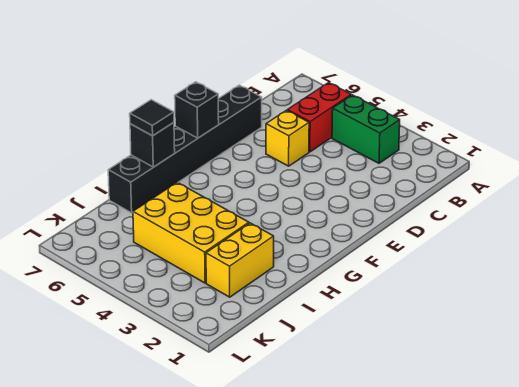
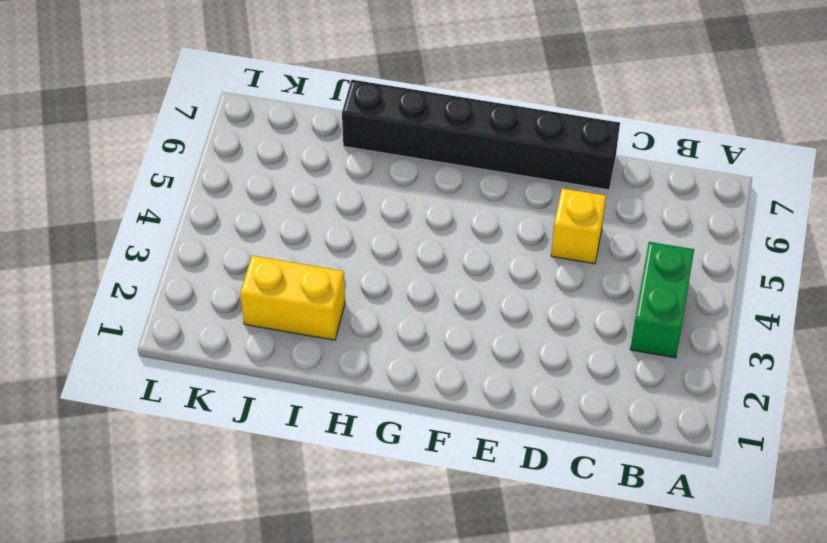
none -> red 1x2 brick [287,83,351,152]
none -> yellow 2x3 brick [133,182,249,283]

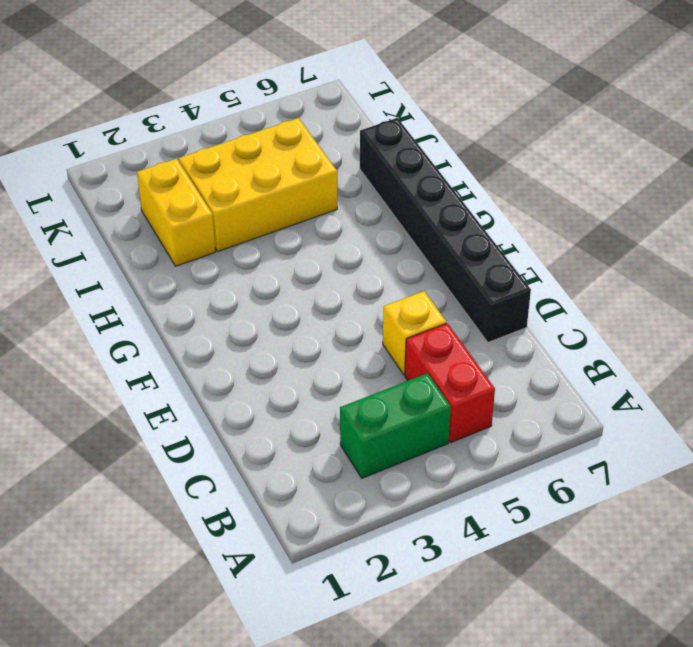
none -> black 1x1 brick [175,82,219,138]
none -> black 1x1 brick [130,123,175,167]

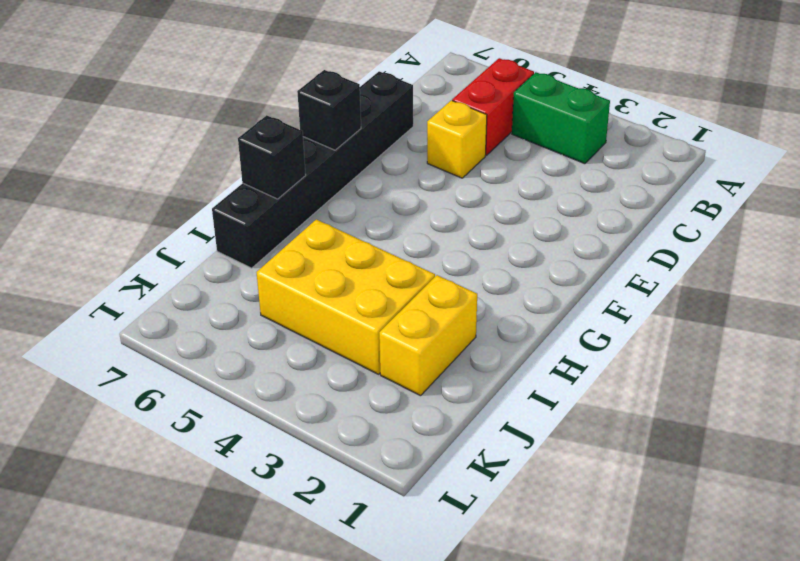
none -> black 1x1 tile [130,100,174,136]

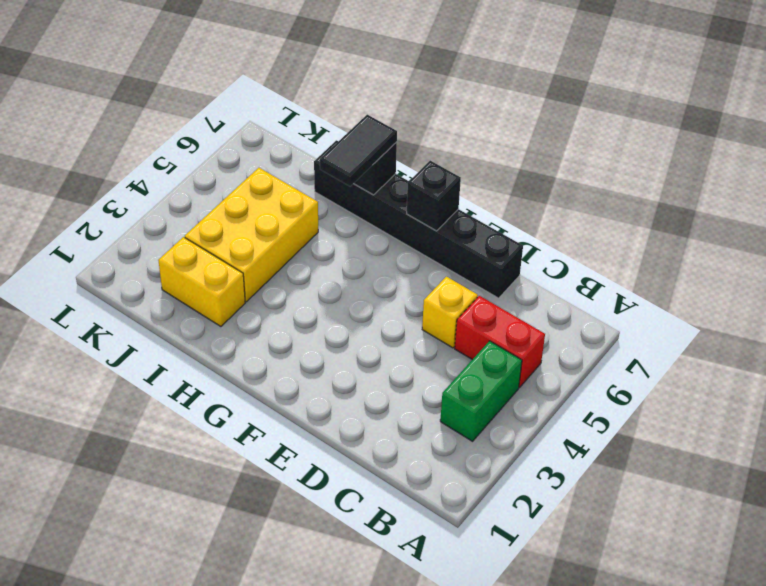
black 1x2 tile [320,115,397,186] -> black 1x1 tile [130,100,174,136]

